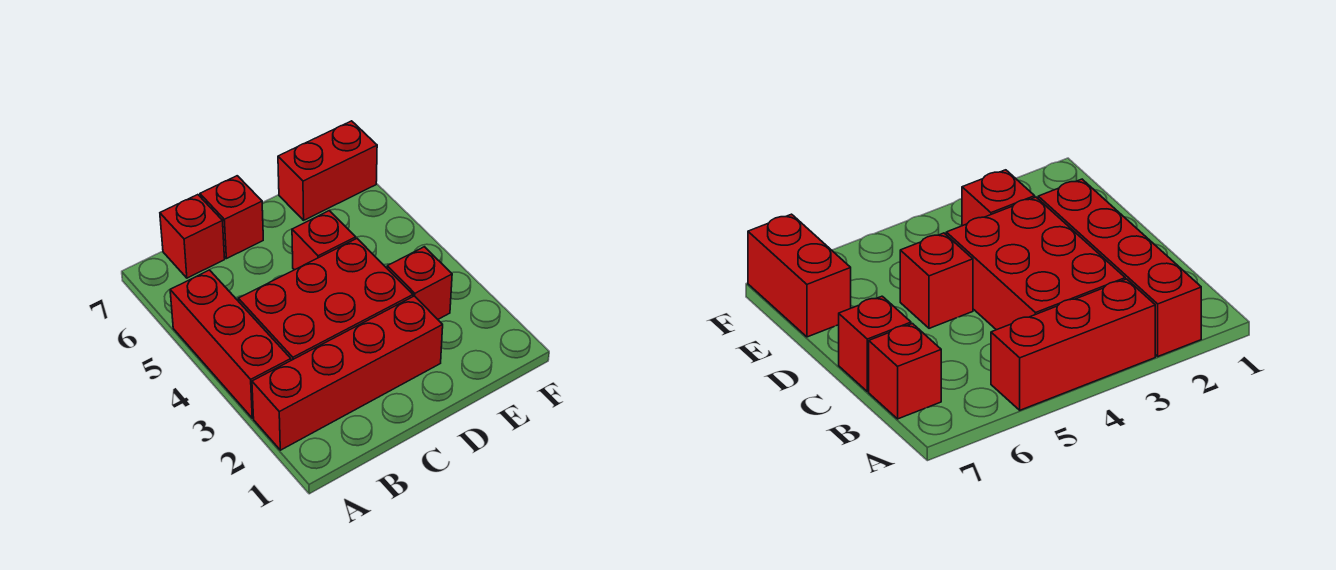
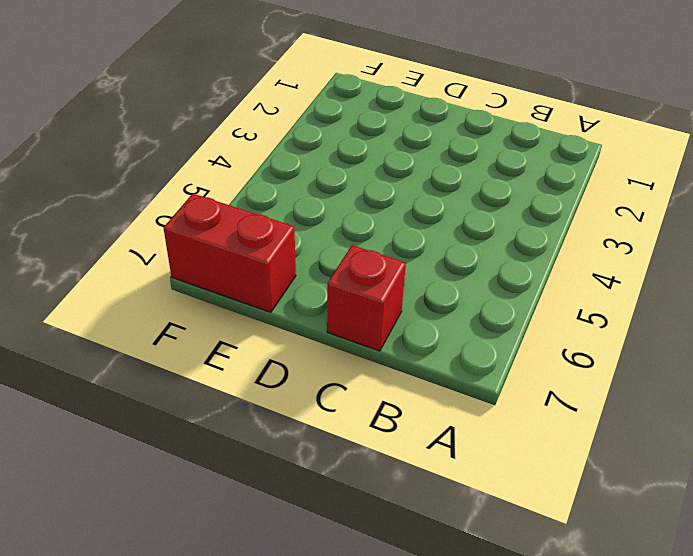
none -> red 1x4 brick [252,296,443,450]
none -> red 1x3 brick [170,270,291,418]

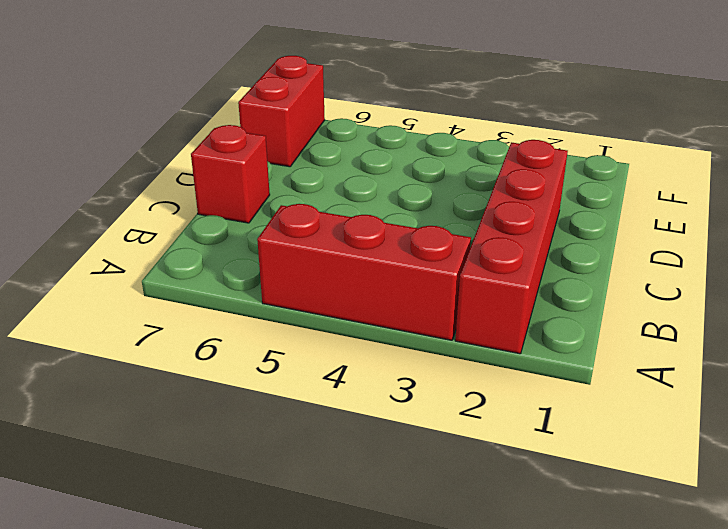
none -> red 2x3 brick [238,239,413,360]
none -> red 1x1 brick [160,195,225,278]

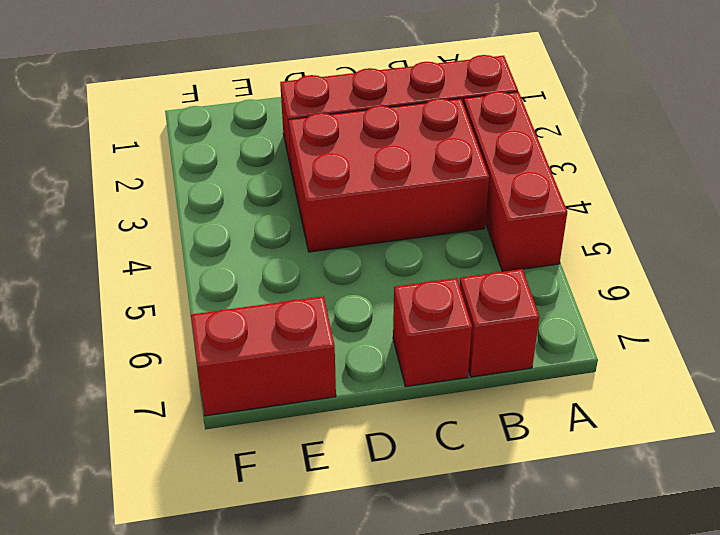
none -> red 1x1 brick [292,211,356,270]
none -> red 1x1 brick [387,247,452,319]

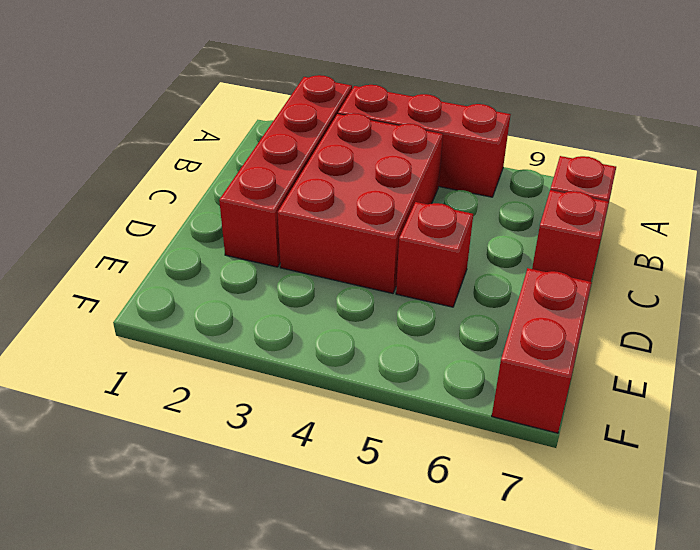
none -> red 1x1 brick [387,247,452,319]

